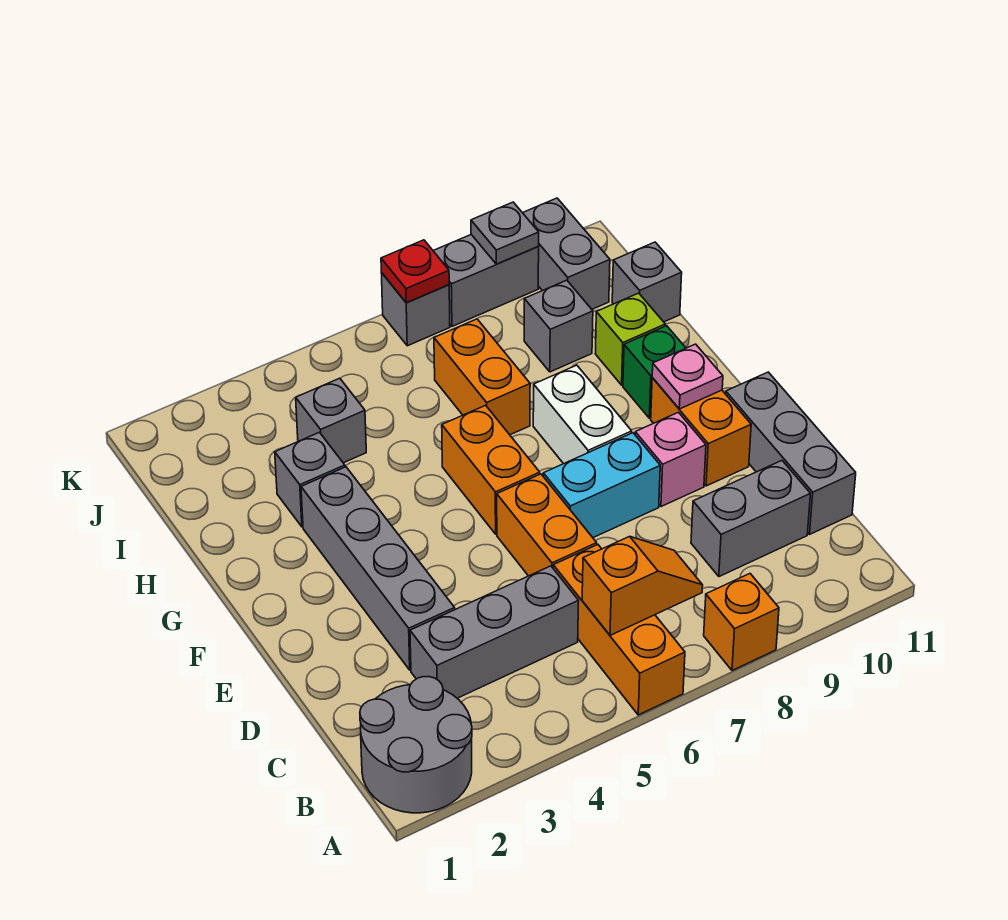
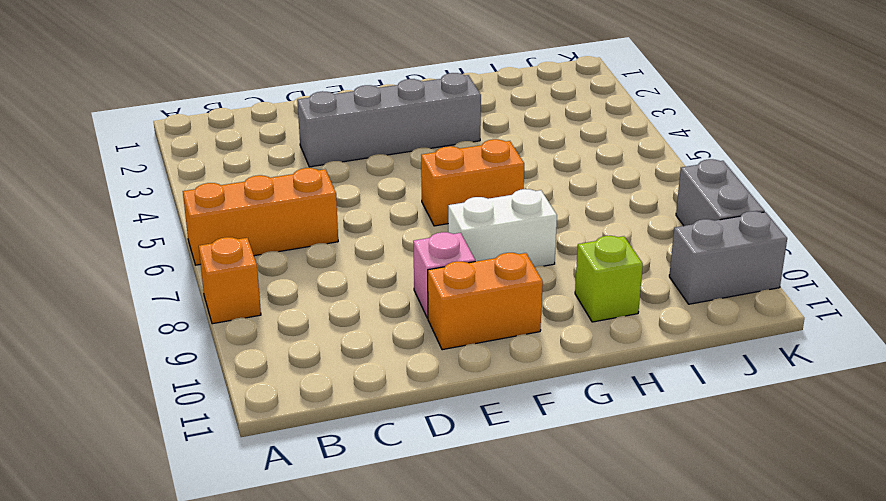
none -> grey 2x2 round brick [360,677,472,813]
none -> grey 1x3 brick [410,566,579,698]
none -> grey 1x2 brick [691,461,810,577]

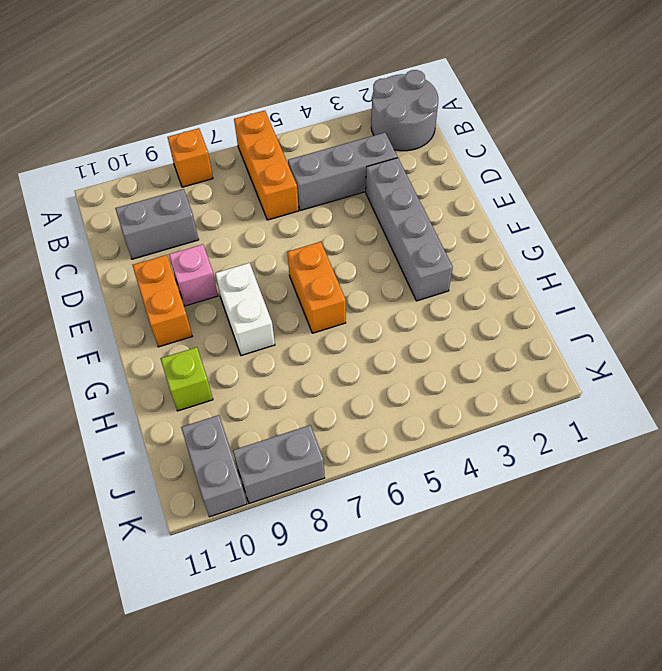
none -> grey 1x3 brick [726,372,856,534]
none -> orange 1x2 brick [497,474,597,576]
none -> cyan 1x2 brick [543,433,660,538]

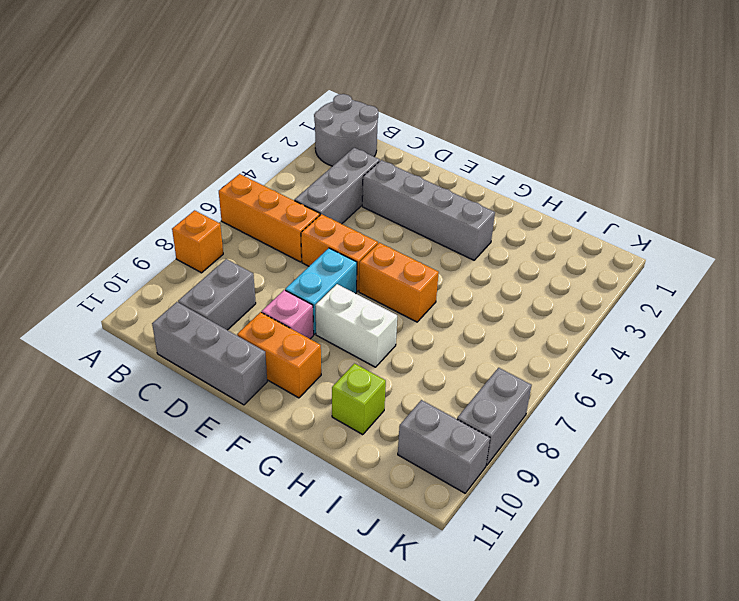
none -> green 1x1 brick [623,326,686,418]
none -> grey 1x1 brick [275,432,345,527]
none -> orange 1x2 brick [434,319,530,435]

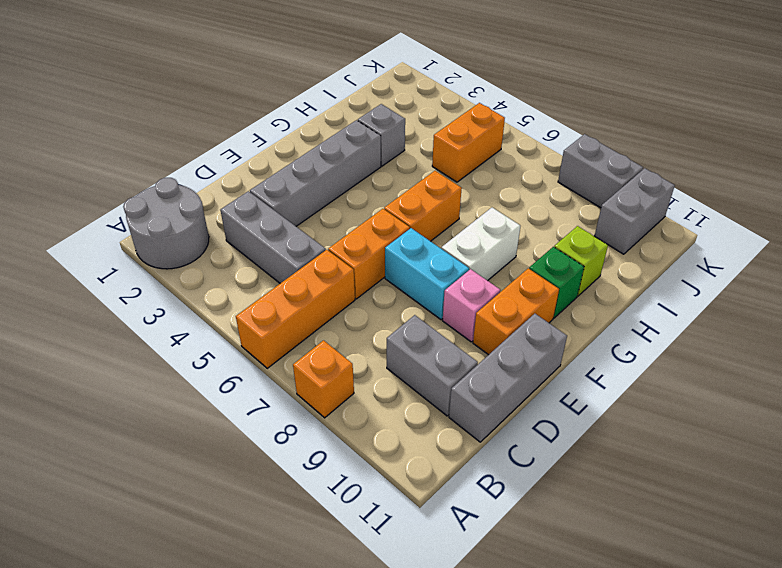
orange 1x2 brick [432,103,505,182] -> orange 1x2 brick moved to [434,319,530,435]
none -> grey 1x1 brick [296,378,366,463]
none -> grey 1x1 brick [524,280,593,372]
none -> grey 1x1 brick [612,242,682,322]

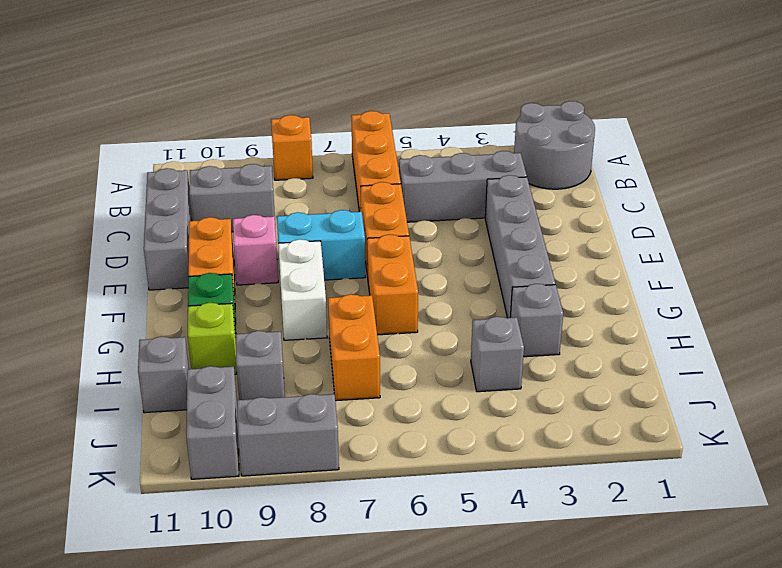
none -> grey 1x1 brick [381,273,450,346]
none -> orange 1x2 slope [582,536,703,635]
none -> pink 1x1 plate [652,344,723,409]

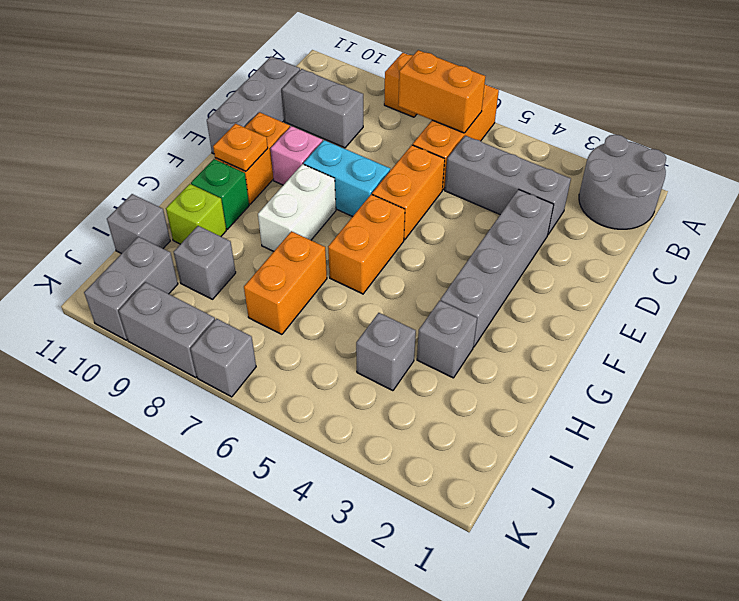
orange 1x2 brick [398,50,485,133] -> orange 1x2 slope [582,536,703,635]
orange 1x1 plate [213,124,268,171] -> pink 1x1 plate [652,344,723,409]
none -> red 1x1 plate [381,240,449,303]
none -> grey 1x1 plate [471,202,539,264]

